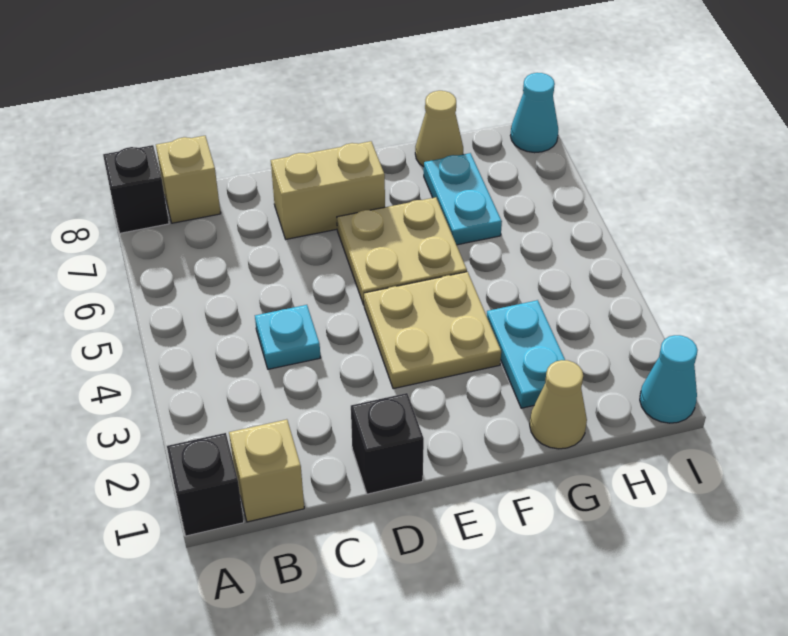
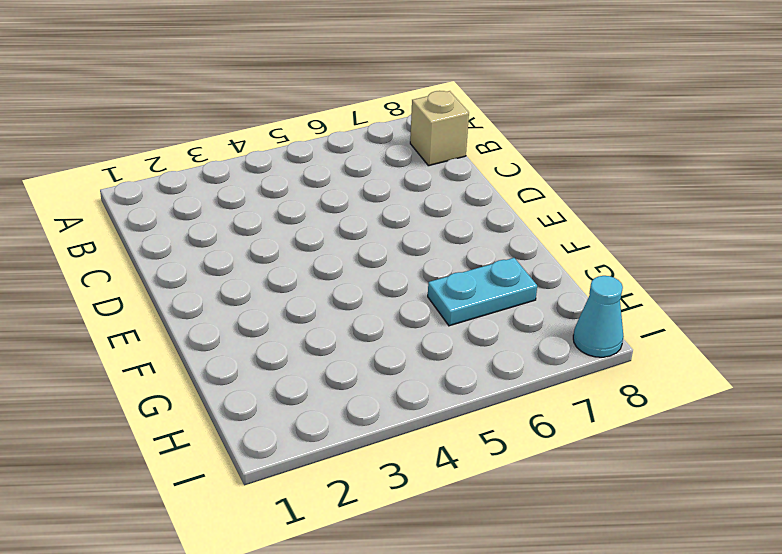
none -> black 1x1 brick [167,433,244,536]
none -> black 1x1 brick [103,145,169,233]
none -> tan 1x1 brick [229,419,304,522]

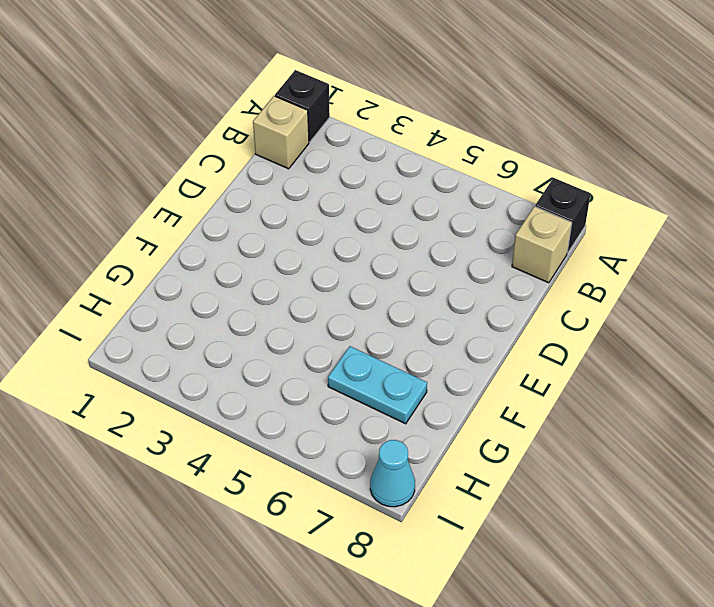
none -> cyan 1x1 plate [255,305,320,369]
none -> black 1x1 brick [351,393,424,494]
none -> tan 1x2 brick [271,141,385,239]

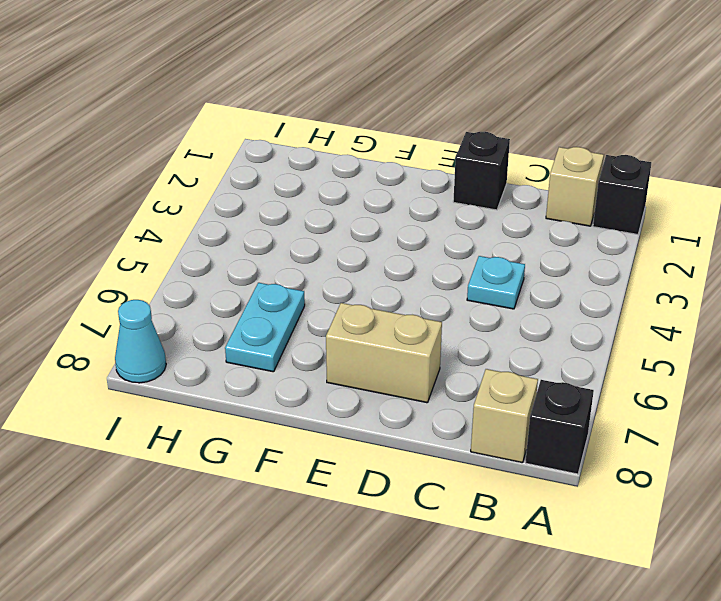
none -> tan 2x2 plate [364,272,501,389]
none -> tan 2x2 plate [337,197,467,305]
none -> tan 1x1 cone [530,360,587,449]

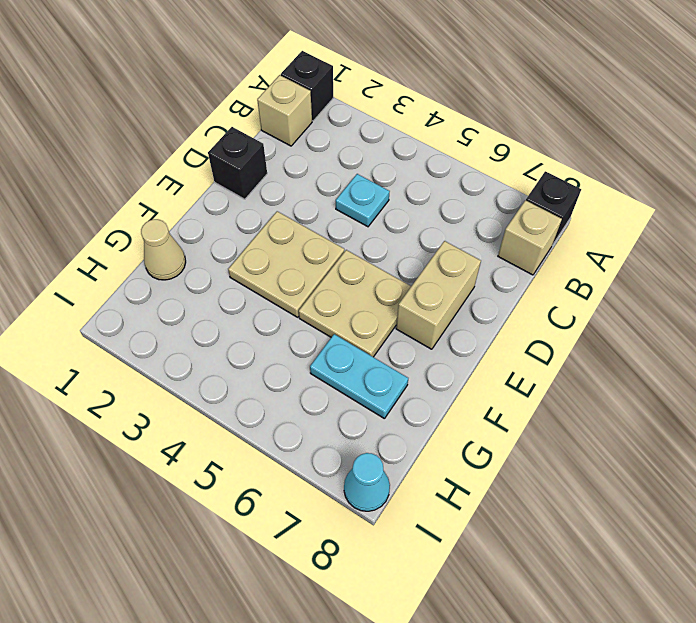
none -> cyan 1x2 plate [487,300,565,408]
none -> tan 1x1 cone [415,91,463,167]
none -> cyan 1x1 cone [640,335,698,423]

